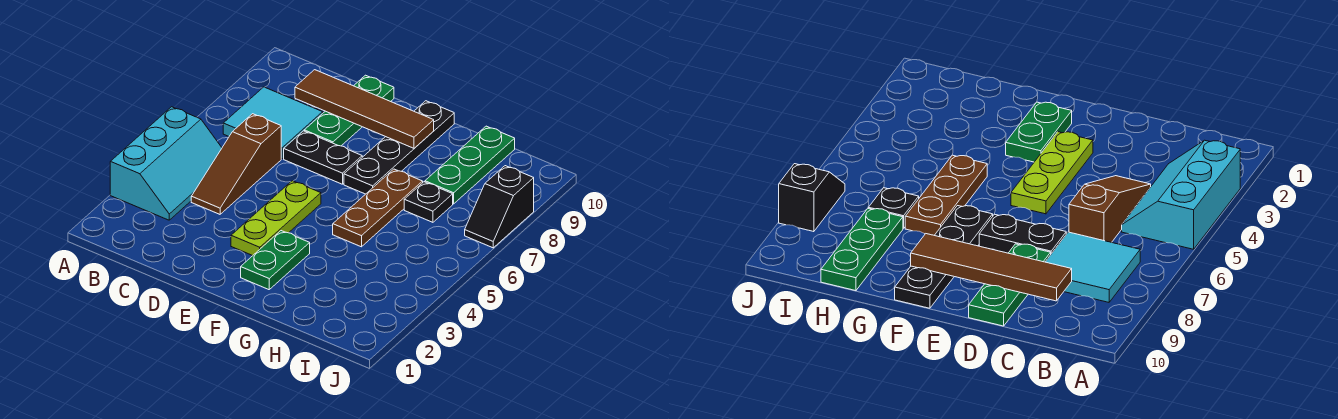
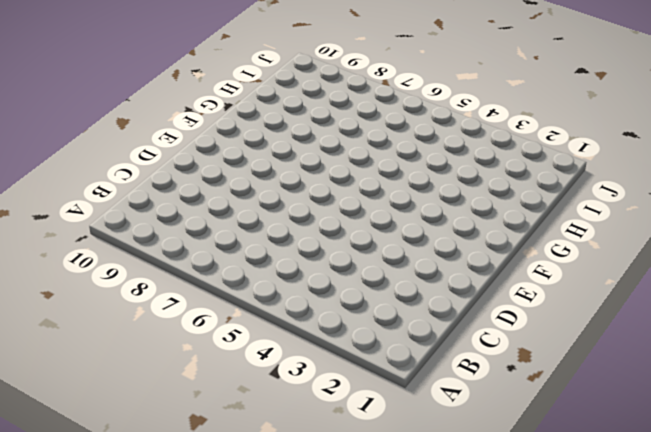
none -> cyan 2x3 slope [110,107,222,220]
none -> cyan 2x2 tile [223,87,323,159]
none -> brown 1x3 slope [191,114,281,214]

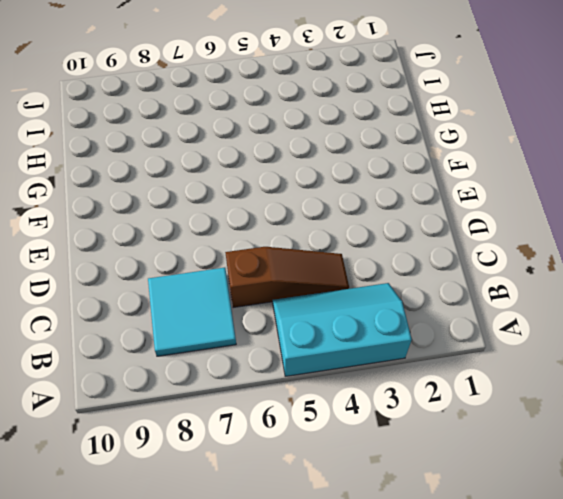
none -> black 1x2 plate [284,131,362,184]
none -> green 1x3 plate [304,75,394,146]
none -> lime 1x3 plate [231,181,321,256]

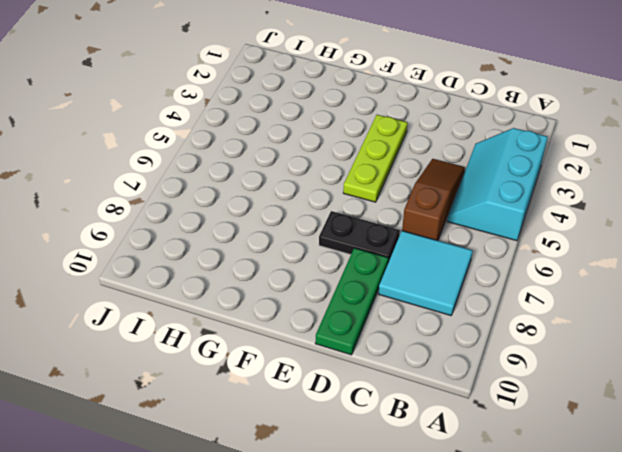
none -> green 1x2 plate [241,231,310,290]
none -> black 1x4 plate [344,101,454,194]
none -> brown 1x3 plate [333,169,423,247]

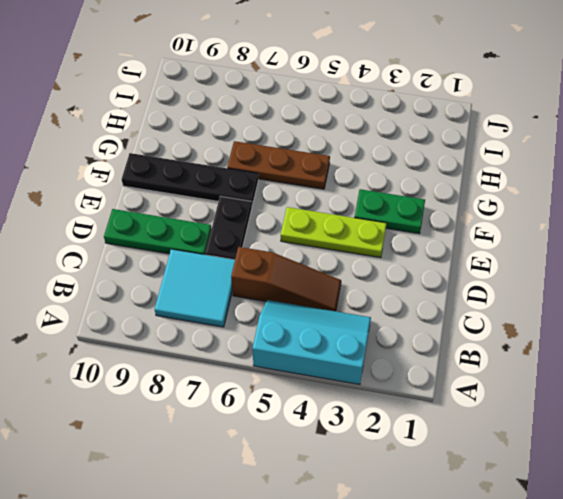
none -> black 1x1 plate [404,182,453,222]
none -> green 1x3 plate [425,126,515,204]
none -> black 1x2 slope [465,166,534,248]

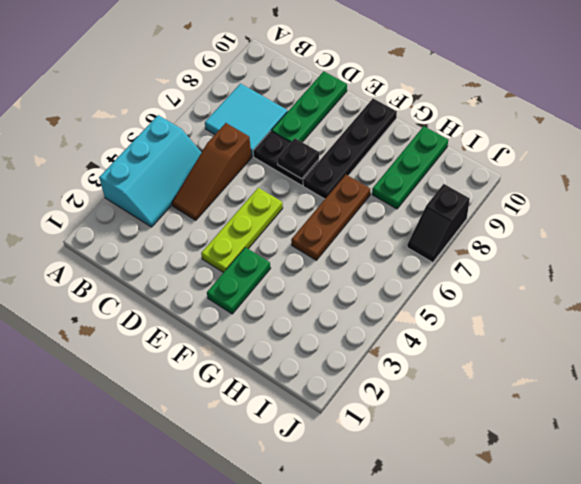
black 1x1 plate [277,138,319,179] -> black 1x1 plate moved to [404,182,453,222]
none -> brown 1x4 tile [295,70,434,148]

